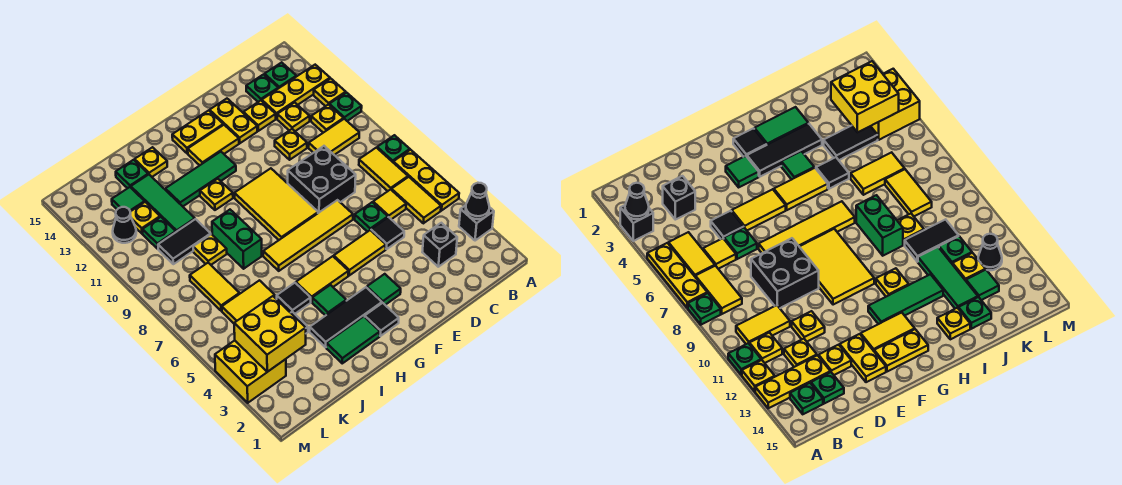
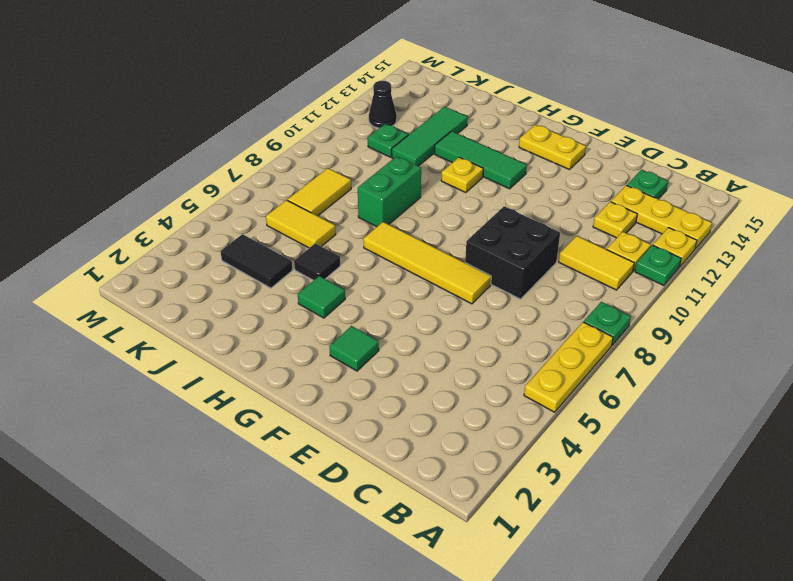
none -> black 1x1 brick [459,205,494,241]
none -> yellow 1x2 tile [391,177,441,223]
none -> yellow 1x2 tile [359,148,408,191]
none -> green 1x1 plate [265,62,296,88]

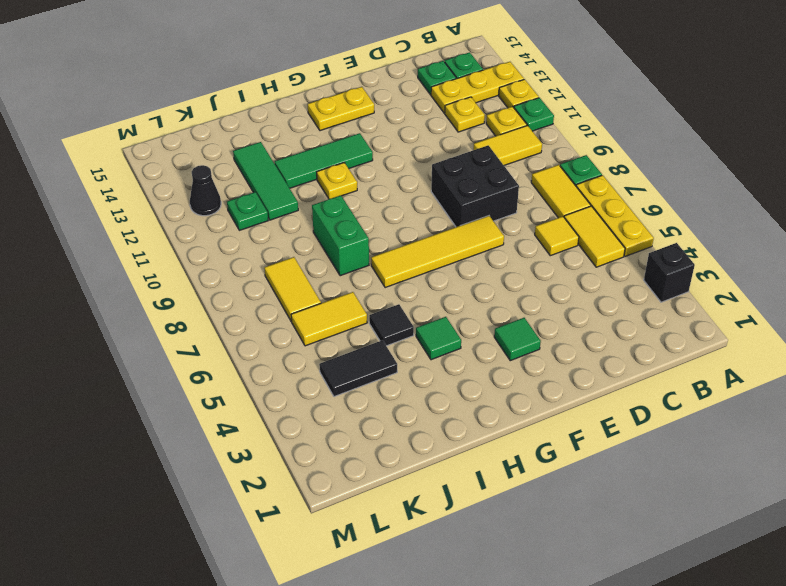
none -> black 1x1 brick [423,223,457,267]
none -> black 1x1 tile [371,217,404,249]
none -> green 1x1 plate [355,202,388,232]
none -> yellow 1x1 plate [275,129,307,160]

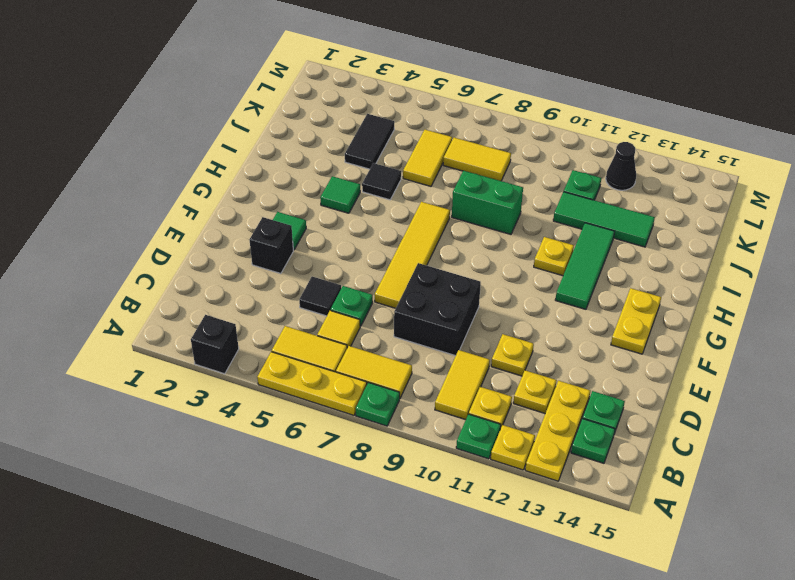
black 1x1 brick [249,217,293,274] -> black 1x1 brick moved to [423,223,457,267]
none -> yellow 1x1 plate [243,100,276,131]
none -> yellow 1x2 tile [334,230,386,275]
none -> yellow 1x2 plate [210,99,257,143]
none -> yellow 2x3 tile [234,168,318,240]

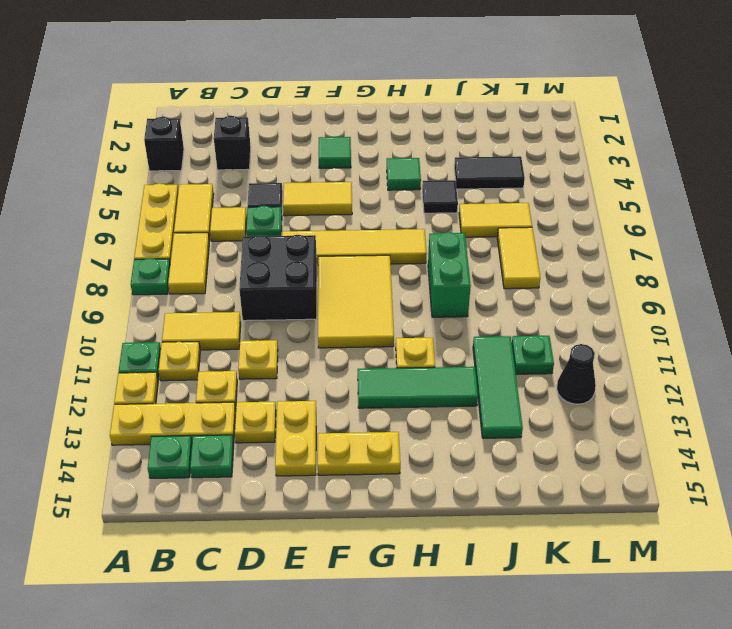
none -> yellow 1x2 tile [188,125,239,165]
none -> black 1x1 tile [365,303,399,336]
none -> black 1x3 tile [310,287,382,347]
none -> yellow 1x2 tile [296,256,349,302]

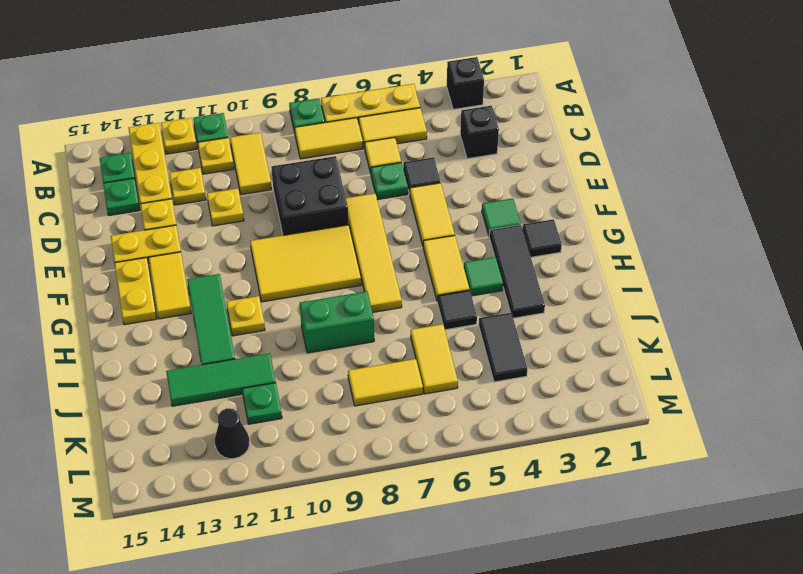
none -> green 1x2 tile [326,316,380,363]
none -> yellow 1x1 plate [135,147,167,177]
none -> yellow 1x1 plate [193,234,227,265]
none -> black 1x2 tile [158,219,211,264]

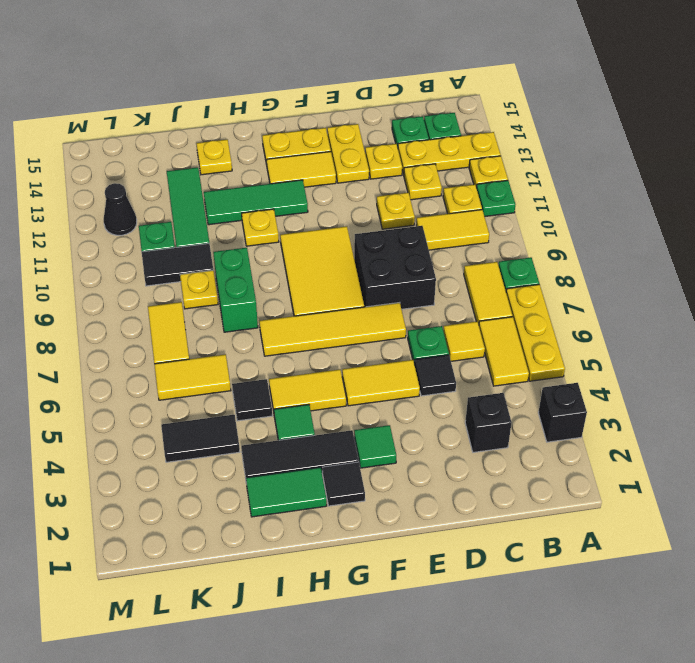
none -> green 1x1 plate [116,160,148,188]
none -> yellow 1x1 plate [130,202,160,234]
none -> green 1x1 tile [112,187,145,212]
none -> yellow 2x2 brick [215,341,286,403]

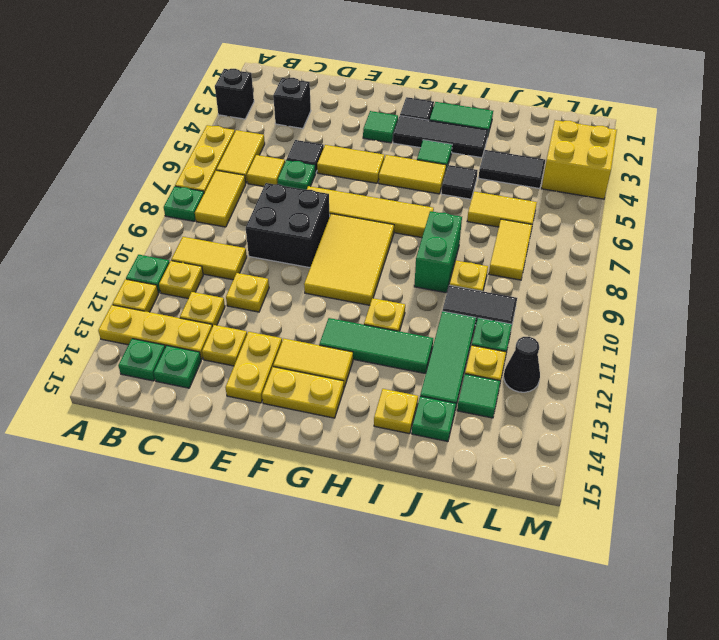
none -> black 1x1 cone [466,183,489,219]
none -> yellow 2x2 brick [234,296,306,372]

